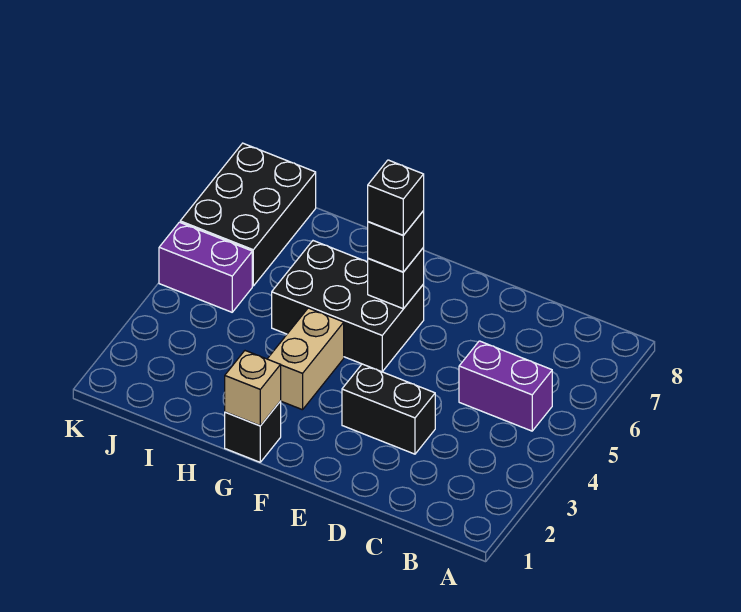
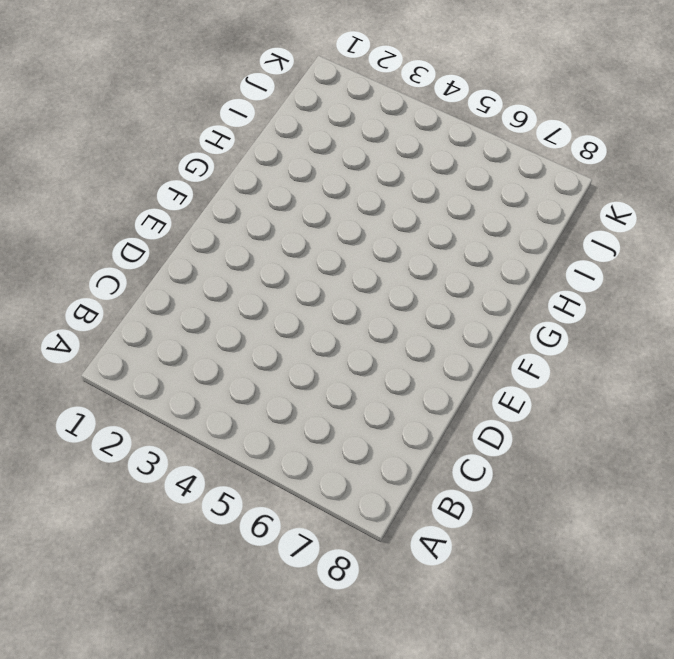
none -> purple 1x2 brick [459,341,552,431]
none -> black 1x2 brick [342,364,435,454]

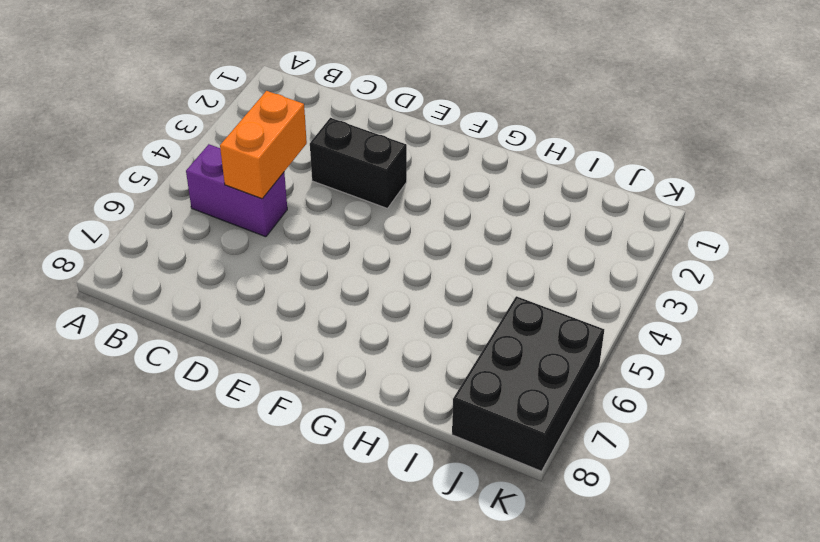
orange 1x2 brick [220,91,307,199] -> none
none -> black 2x3 brick [272,241,424,372]
none -> black 1x1 brick [225,401,281,462]

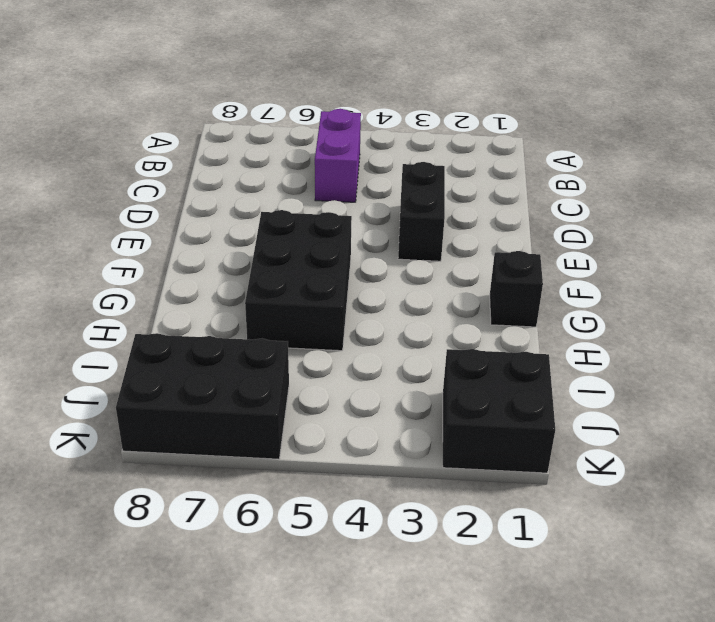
black 2x2 brick [443,349,555,473] -> none
none -> tan 1x2 brick [268,308,344,410]
none -> purple 1x2 brick [159,222,252,312]

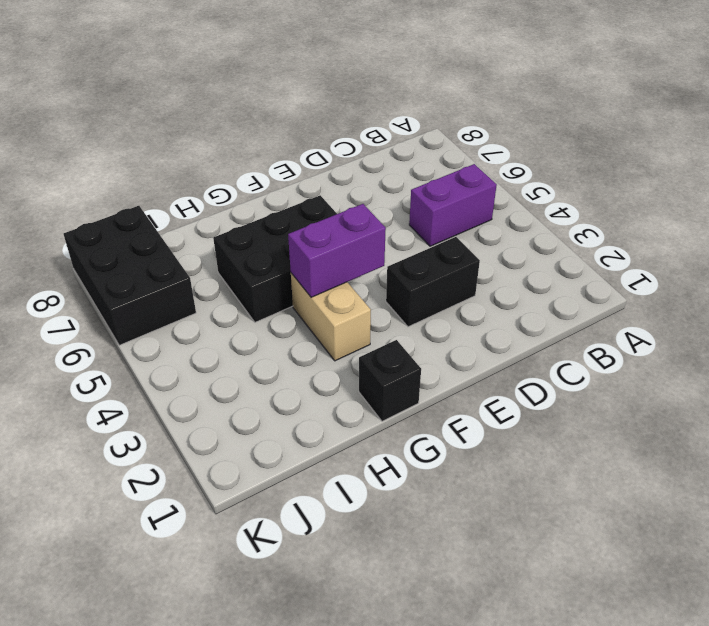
purple 1x2 brick [288,204,386,297] -> purple 1x2 brick moved to [159,222,252,312]
none -> black 1x1 brick [368,248,424,309]
none -> tan 1x1 brick [225,351,281,426]

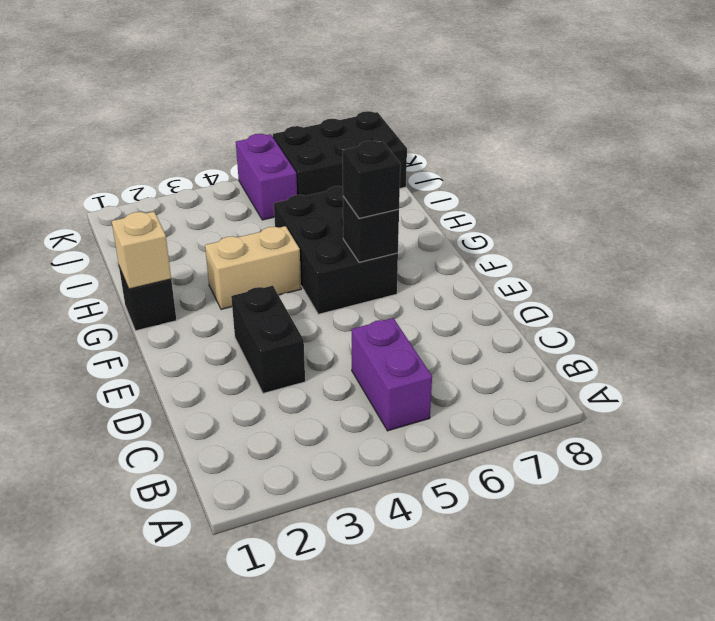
none -> black 1x1 brick [368,160,424,235]

